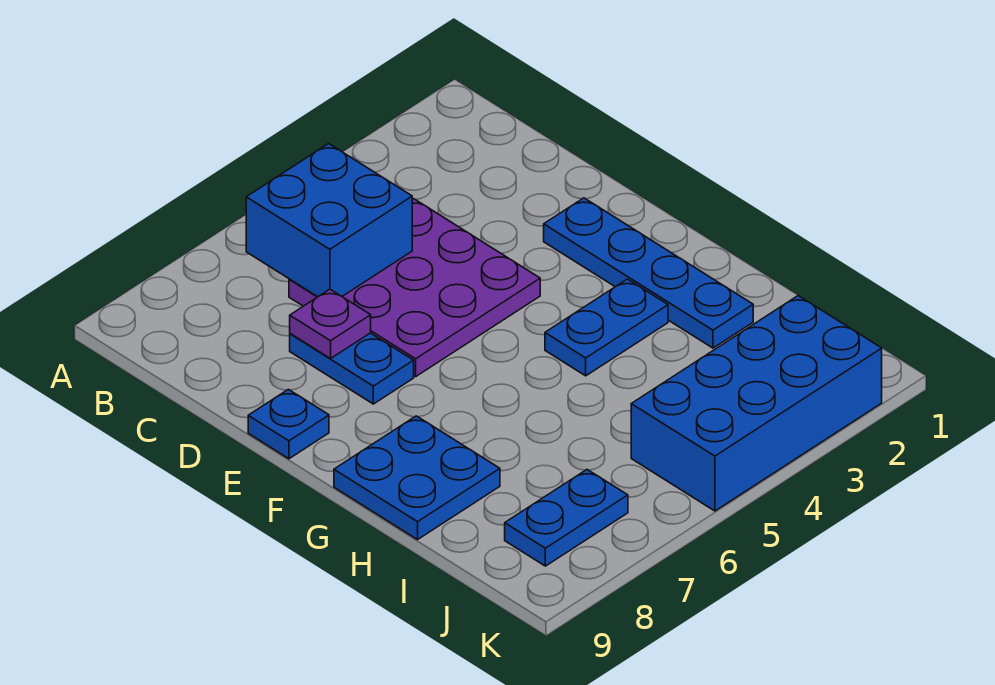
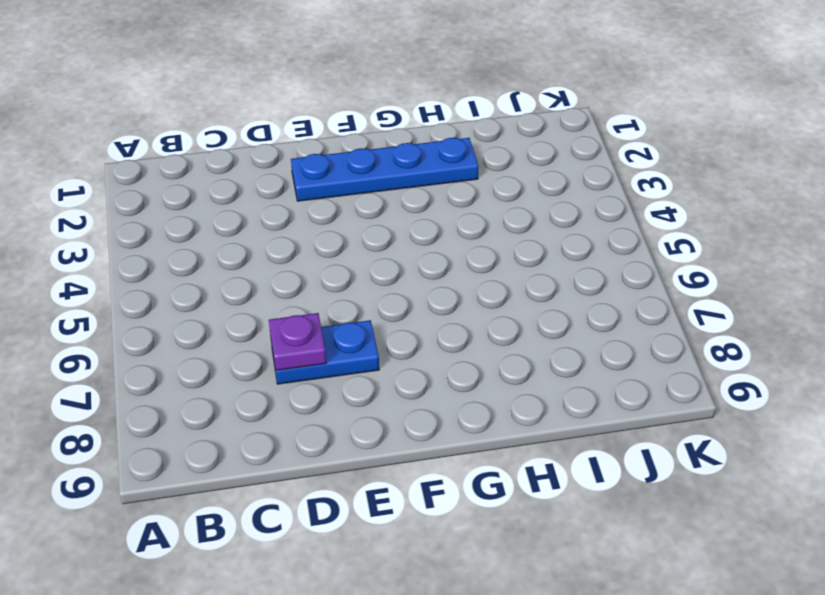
none -> purple 3x3 plate [289,199,540,377]
none -> blue 1x1 plate [248,389,329,459]

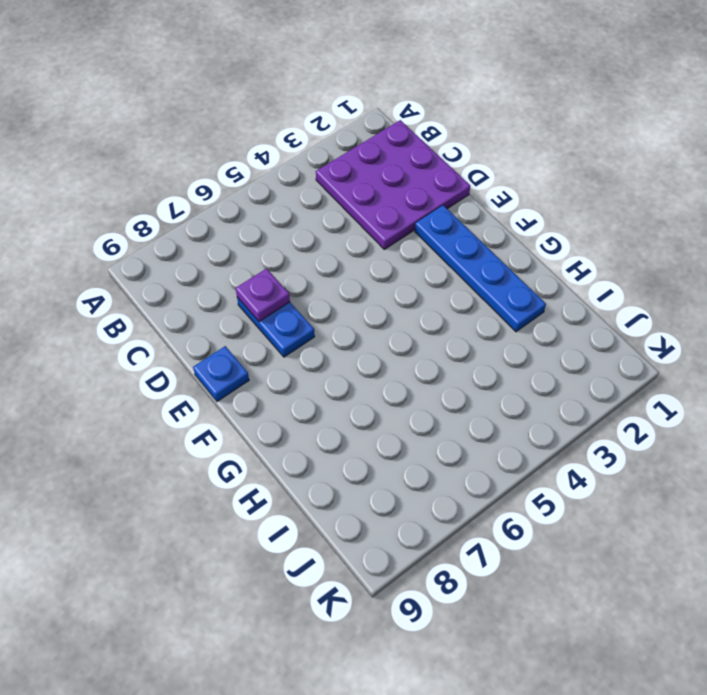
purple 3x3 plate [316,120,470,249] -> purple 3x3 plate moved to [289,199,540,377]
none -> blue 1x2 plate [545,279,668,376]
none -> blue 2x2 plate [334,416,500,540]

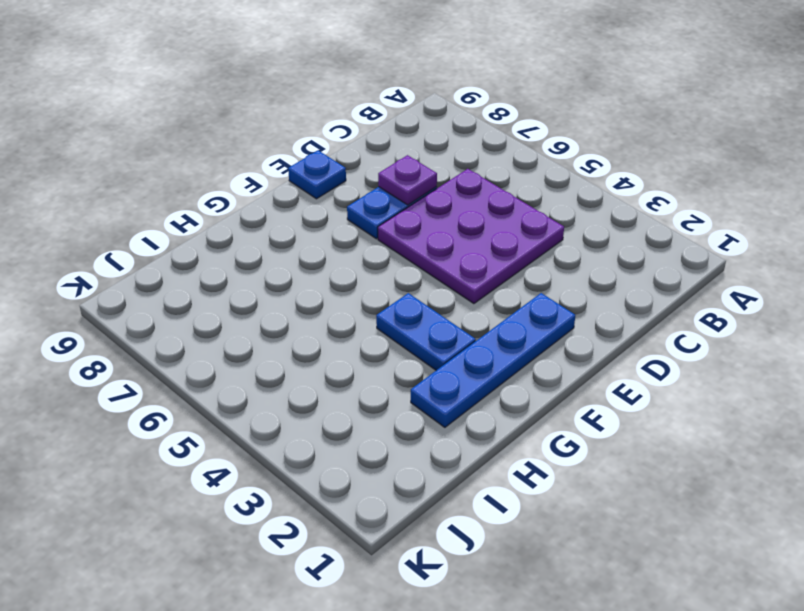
none -> blue 2x2 plate [334,416,500,540]
none -> blue 2x4 brick [631,296,882,511]

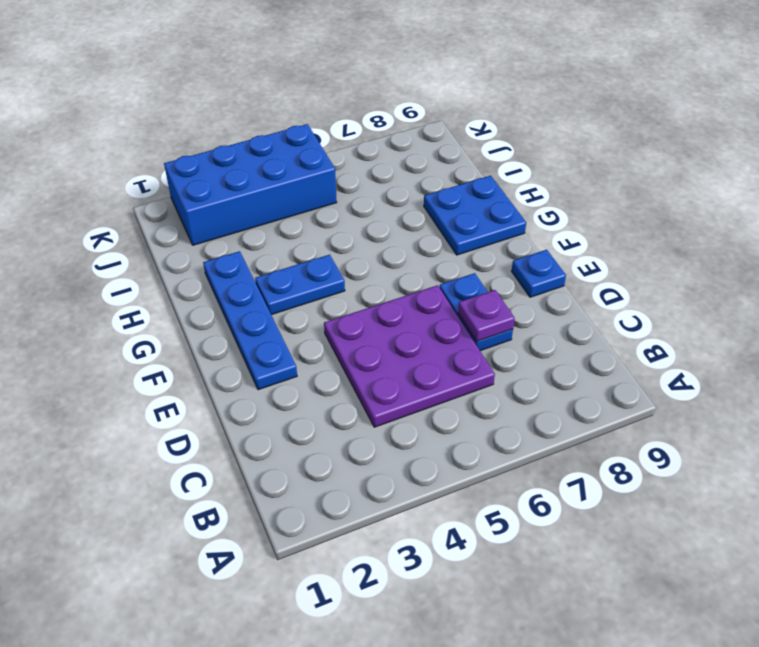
none -> blue 1x2 plate [505,470,628,566]
none -> blue 2x2 brick [246,144,412,297]

